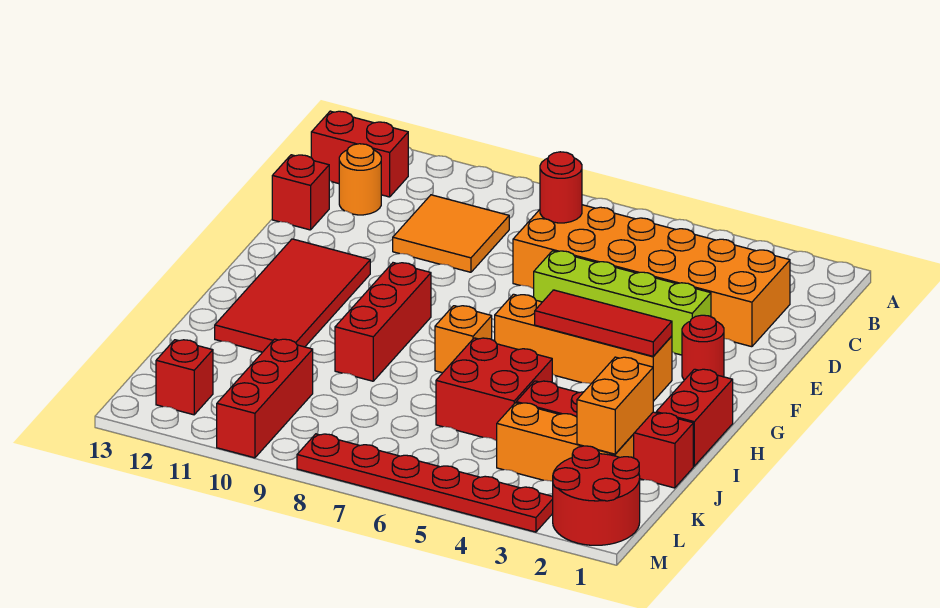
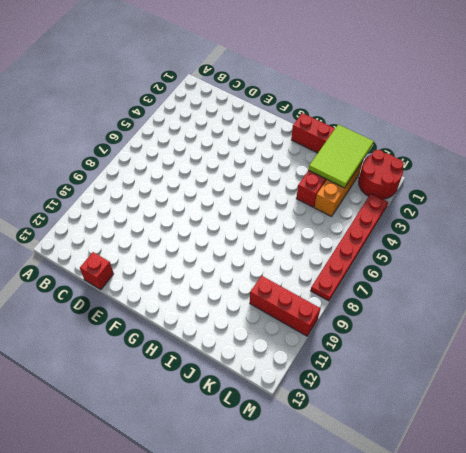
lime 2x3 tile [309,124,374,188] -> orange 1x2 brick [577,357,653,454]
none -> red 1x2 brick [311,111,408,197]
none -> orange 2x6 brick [513,205,790,347]
none -> orange 2x2 tile [393,195,509,272]

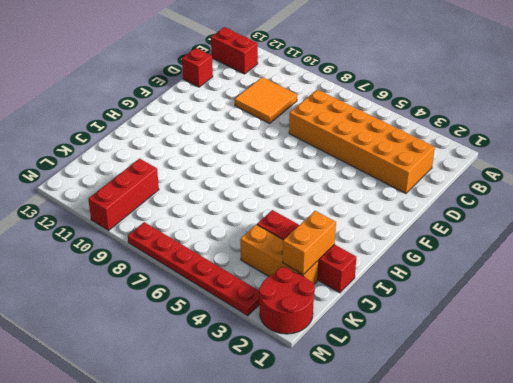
none -> orange 1x1 round brick [339,144,381,215]
none -> lime 1x4 brick [534,251,711,355]
none -> red 1x1 round brick [682,315,724,380]

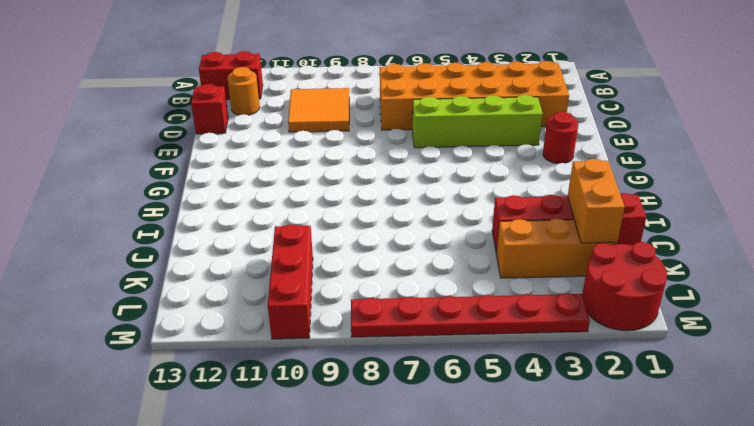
none -> red 2x4 tile [215,239,370,352]
none -> orange 1x4 brick [495,294,672,401]
none -> red 1x3 brick [335,263,431,381]

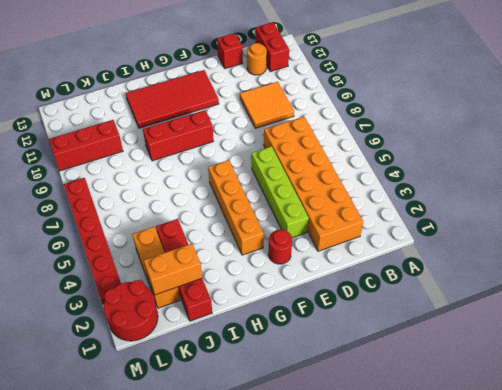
none -> red 1x2 brick [656,369,733,466]
none -> orange 1x1 brick [435,306,492,373]
none -> red 2x2 brick [436,338,552,441]

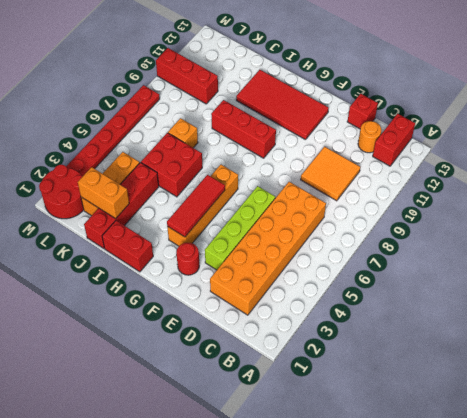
orange 1x1 brick [168,118,198,148] -> orange 1x1 brick moved to [435,306,492,373]
none -> red 1x1 brick [156,340,213,415]
none -> red 1x1 round brick [540,152,582,223]

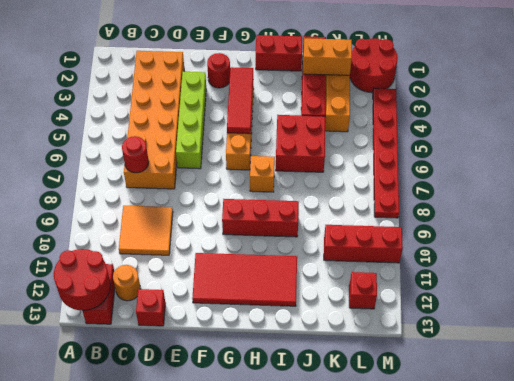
red 2x2 round brick [54,249,110,311] -> none

